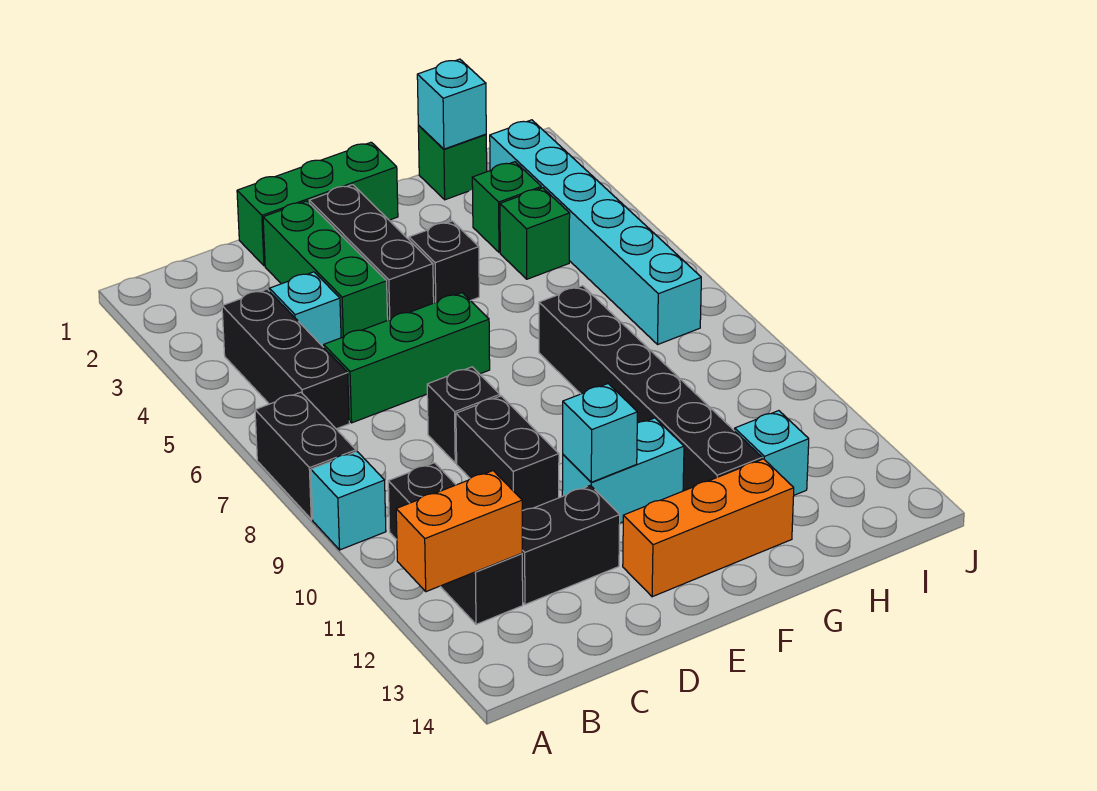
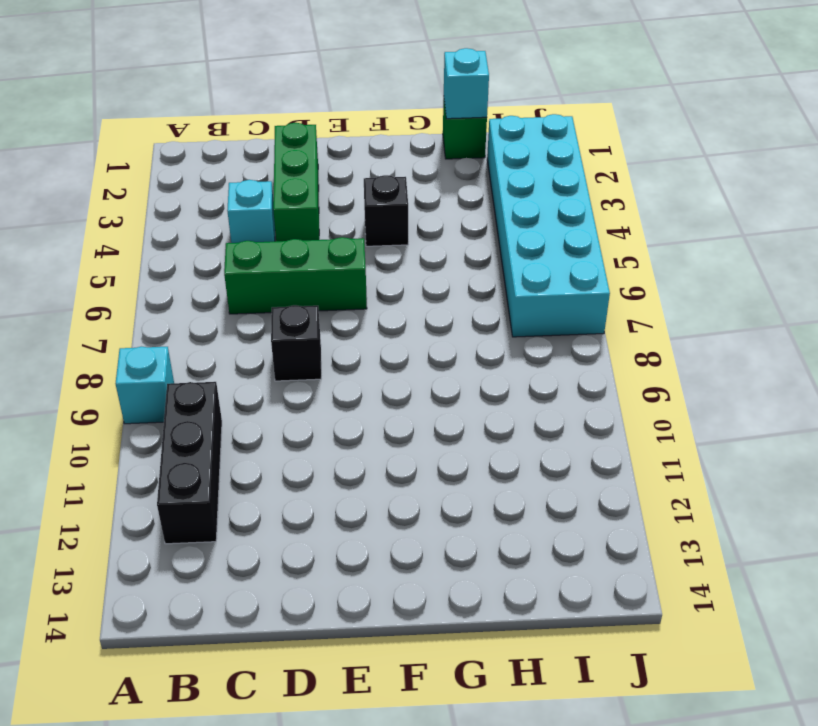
cyan 2x6 brick [487,114,610,337] -> cyan 1x6 brick [490,120,701,344]
none -> black 1x2 brick [255,392,356,519]
none -> black 1x3 brick [222,289,349,429]
none -> black 1x2 brick [522,485,620,605]

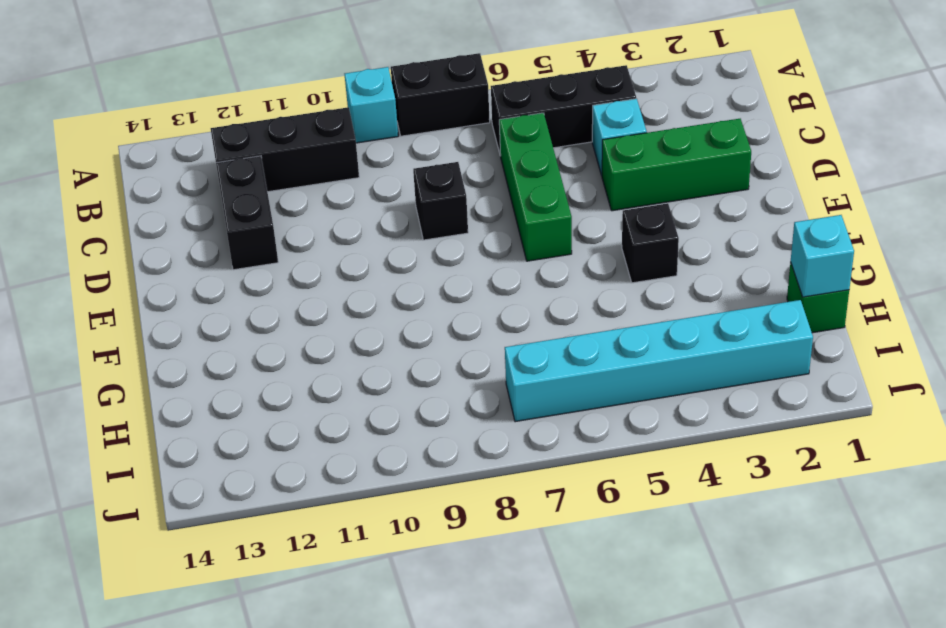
none -> green 1x3 brick [237,142,398,266]
none -> black 1x2 brick [456,396,559,511]
none -> black 1x3 brick [309,185,434,320]

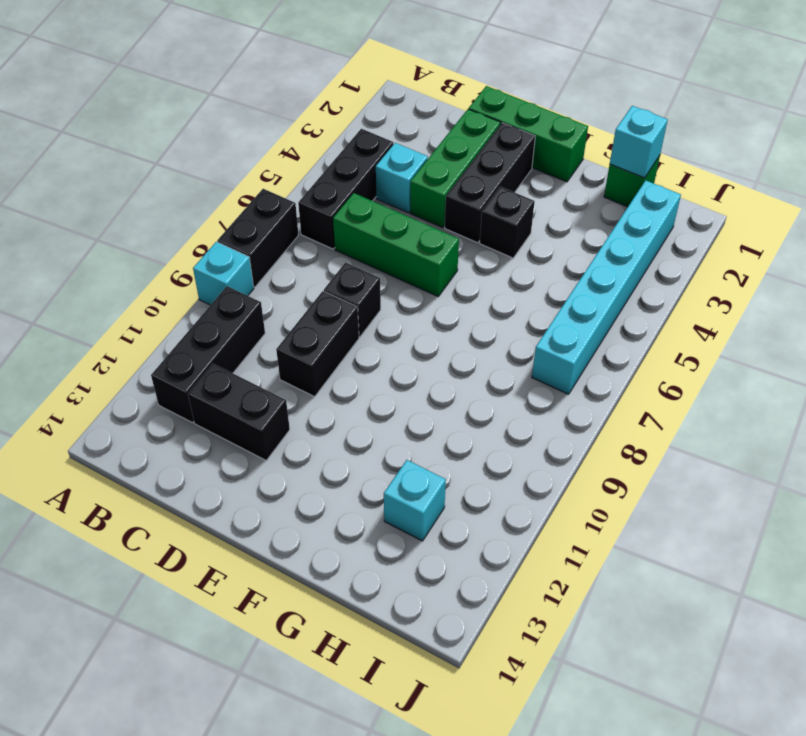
none -> cyan 1x2 brick [562,418,684,523]
none -> orange 1x3 brick [623,459,794,597]
none -> black 1x6 brick [539,286,762,491]

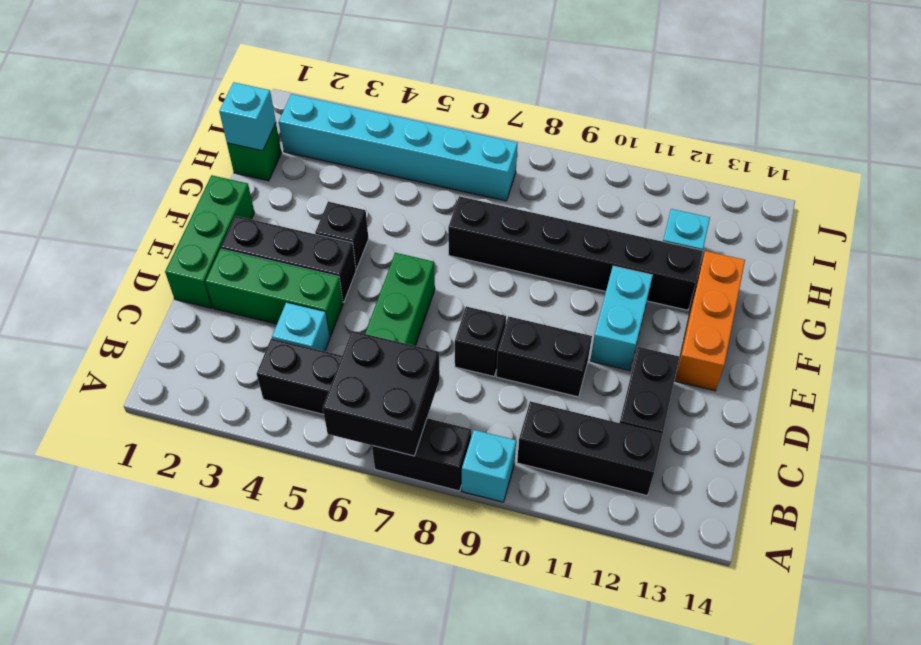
black 2x2 brick [323,331,440,456] -> none
none -> green 1x1 brick [472,162,541,252]
none -> green 1x1 brick [500,188,570,279]
none -> orange 1x2 brick [396,471,522,592]

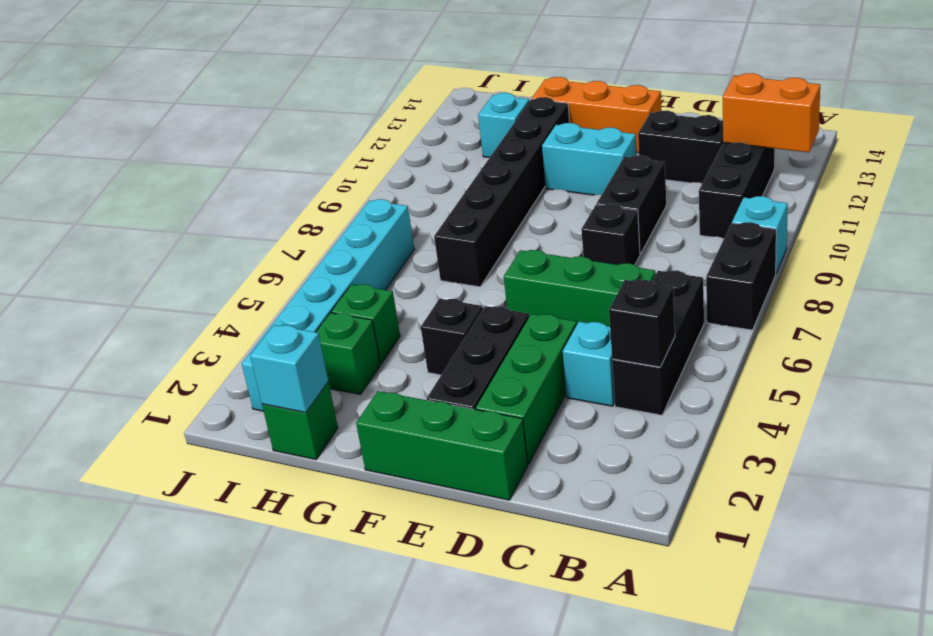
black 1x1 brick [609,280,675,367] -> none
none -> cyan 1x1 brick [563,384,637,482]

